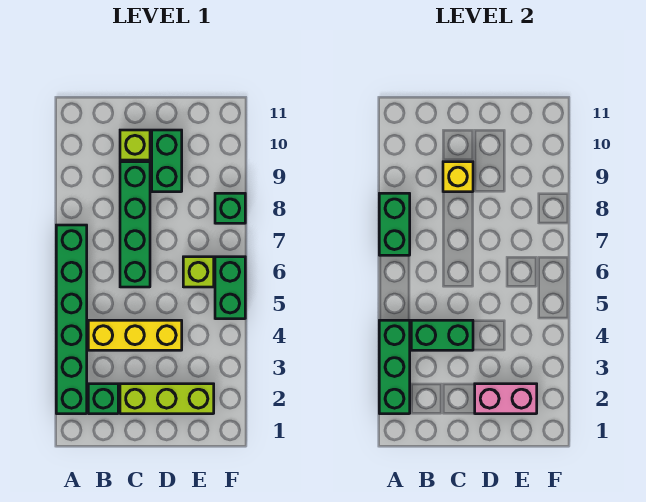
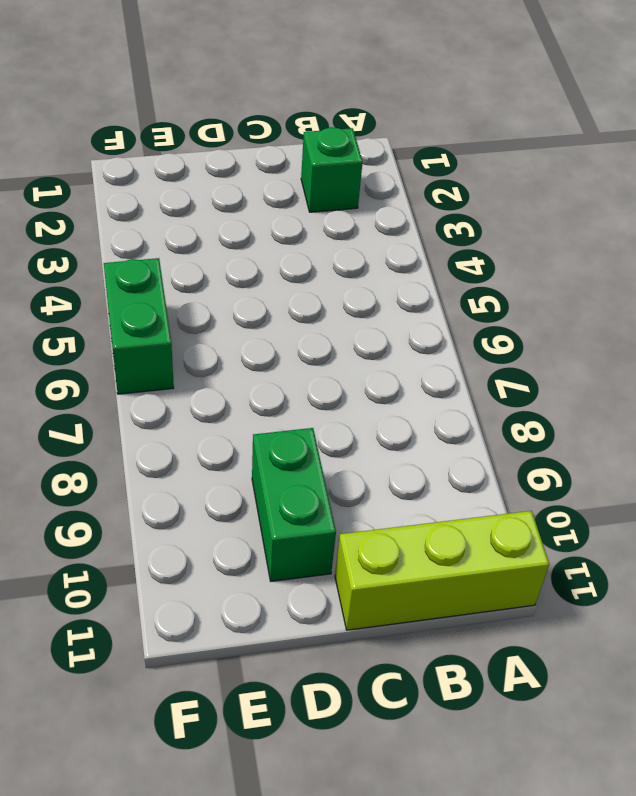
lime 1x3 brick [335,511,549,630] -> lime 1x3 brick moved to [120,384,214,414]
none -> green 1x6 brick [56,225,87,414]
none -> yellow 1x3 brick [88,320,182,350]
none -> green 1x4 brick [120,162,150,287]

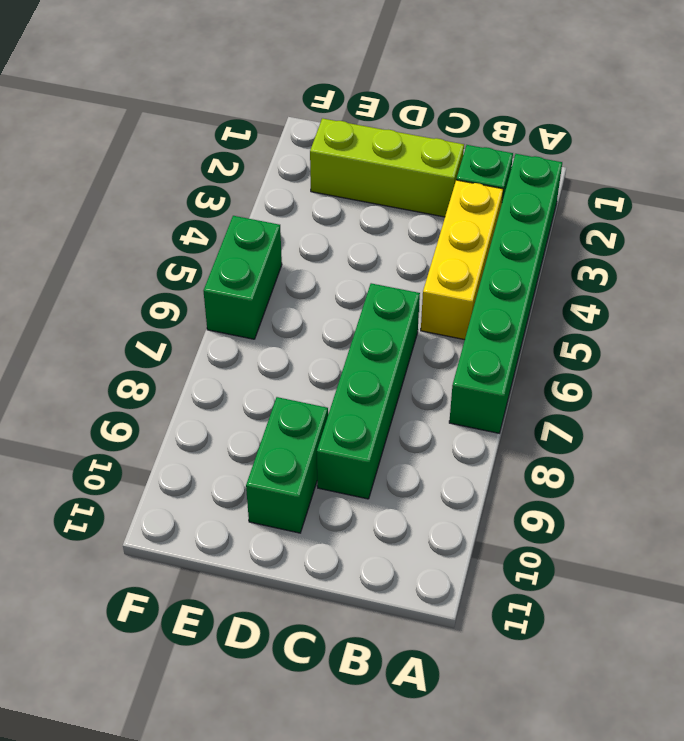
yellow 1x3 brick [421,180,503,340] -> yellow 1x3 brick turned to [88,320,182,350]
none -> lime 1x1 brick [120,130,150,160]
none -> lime 1x1 brick [183,257,214,287]
none -> green 1x1 brick [215,193,245,223]

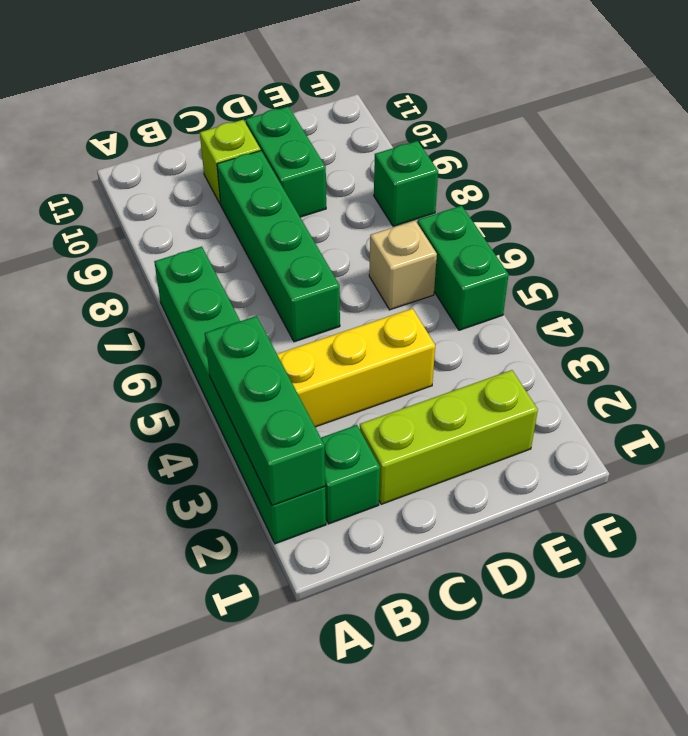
tan 1x1 brick [369,221,437,310] -> lime 1x1 brick [183,257,214,287]
none -> green 1x2 brick [379,193,410,255]
none -> green 1x2 brick [411,320,473,350]
none -> yellow 1x1 brick [443,162,473,192]

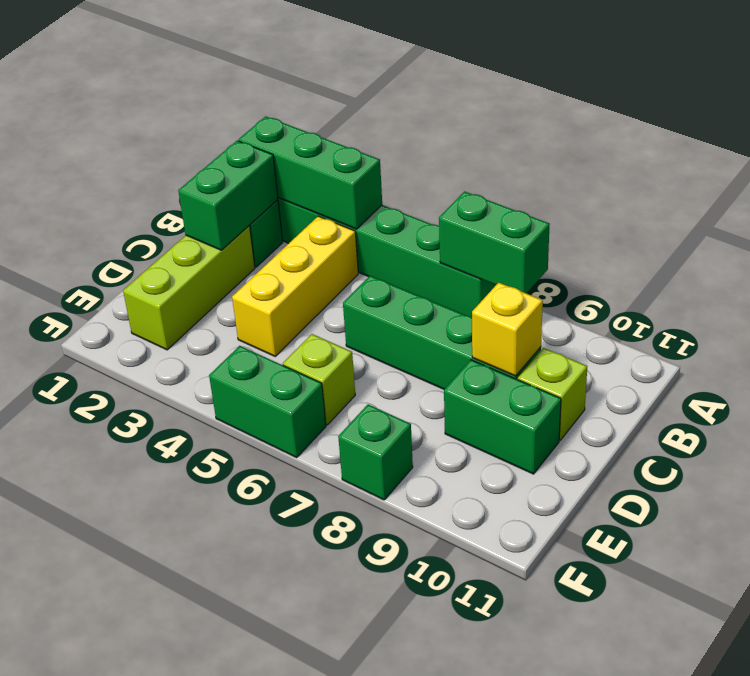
green 1x2 brick [178,141,278,250] -> green 1x2 brick moved to [411,320,473,350]
none -> pink 1x2 brick [475,384,537,414]

